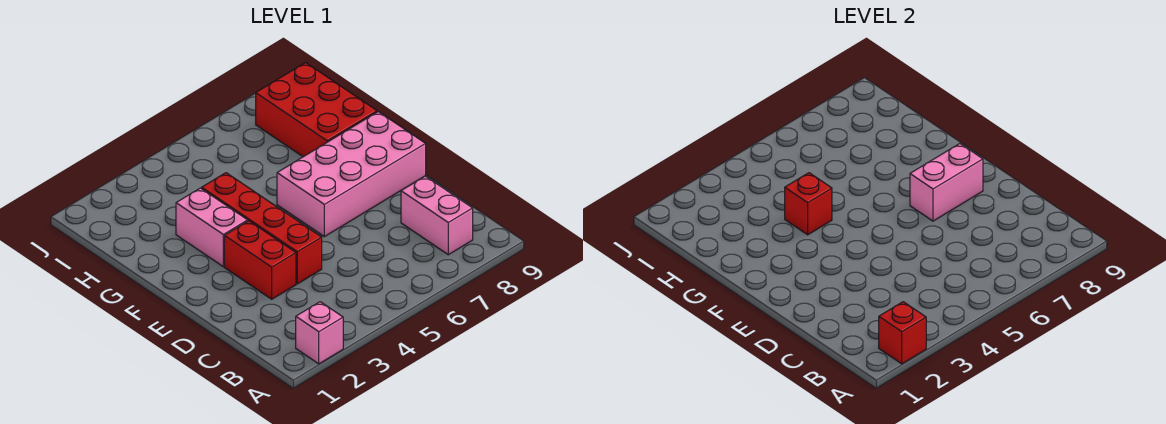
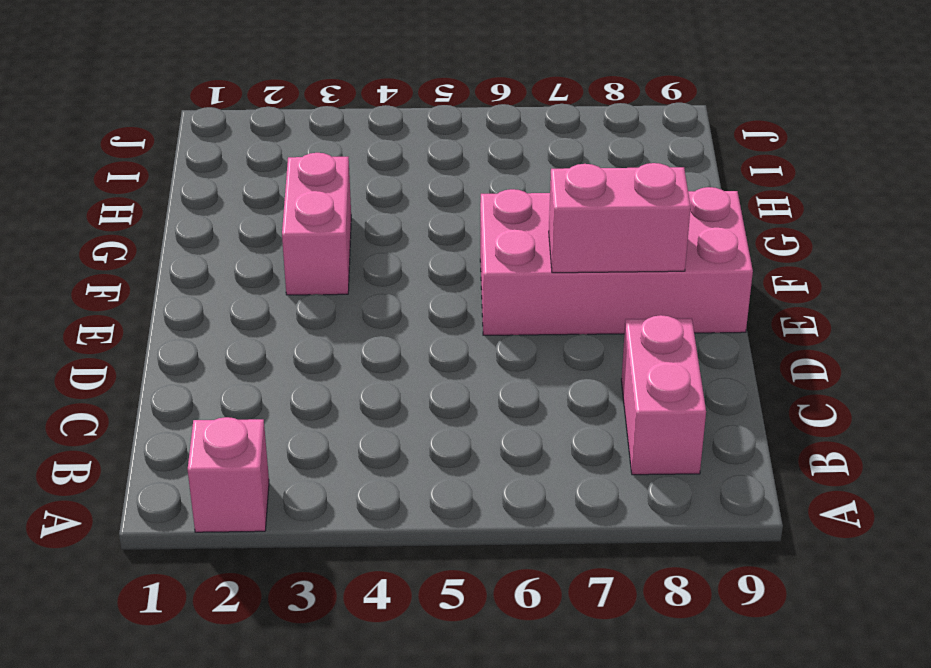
none -> red 1x2 brick [224,221,296,299]
none -> red 1x4 brick [202,173,322,284]

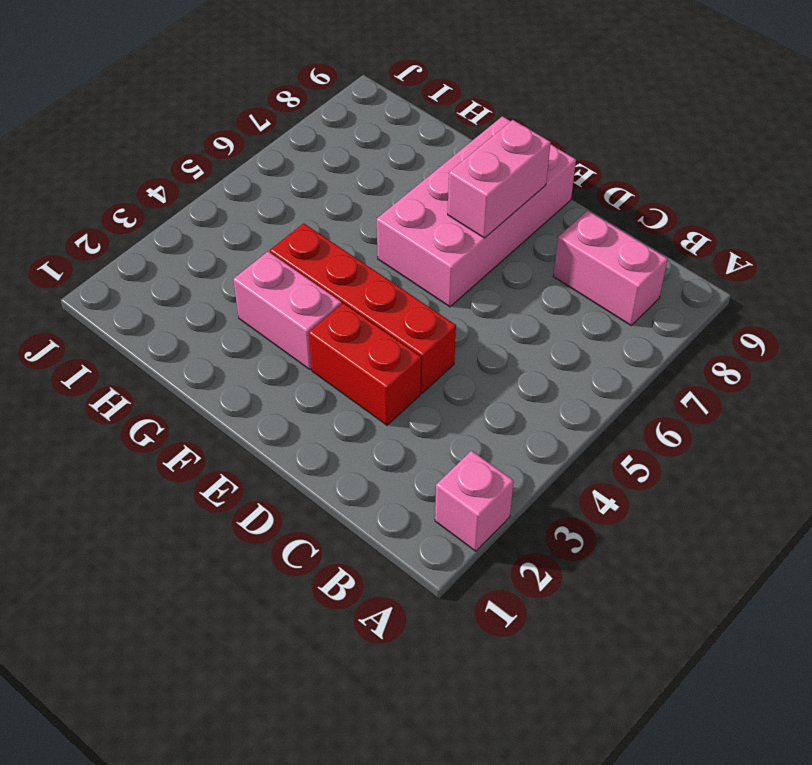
none -> red 2x3 brick [256,63,377,157]
none -> red 1x1 brick [879,302,926,364]

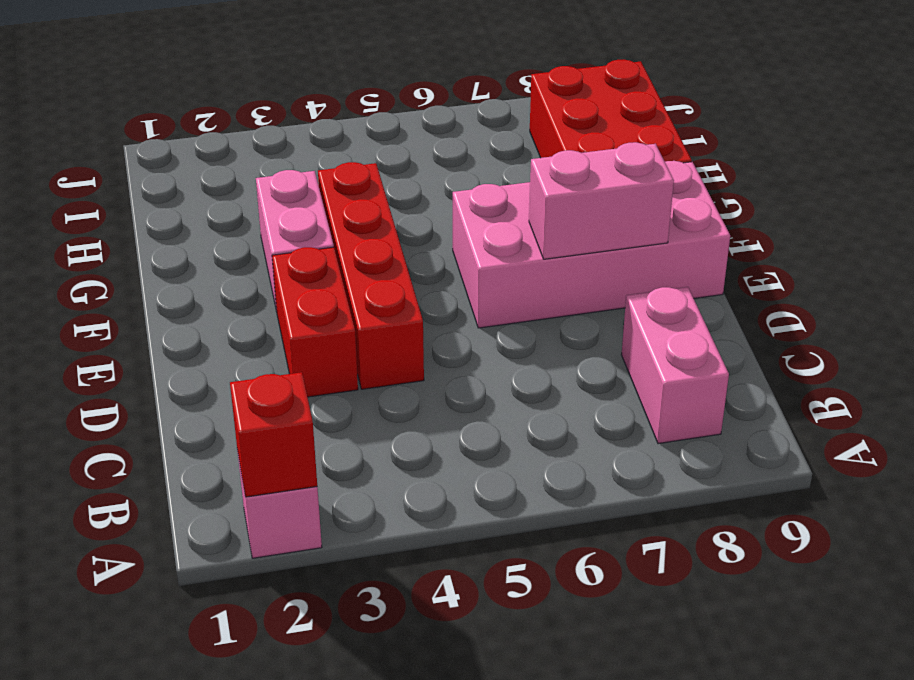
none -> red 1x1 brick [785,173,832,235]

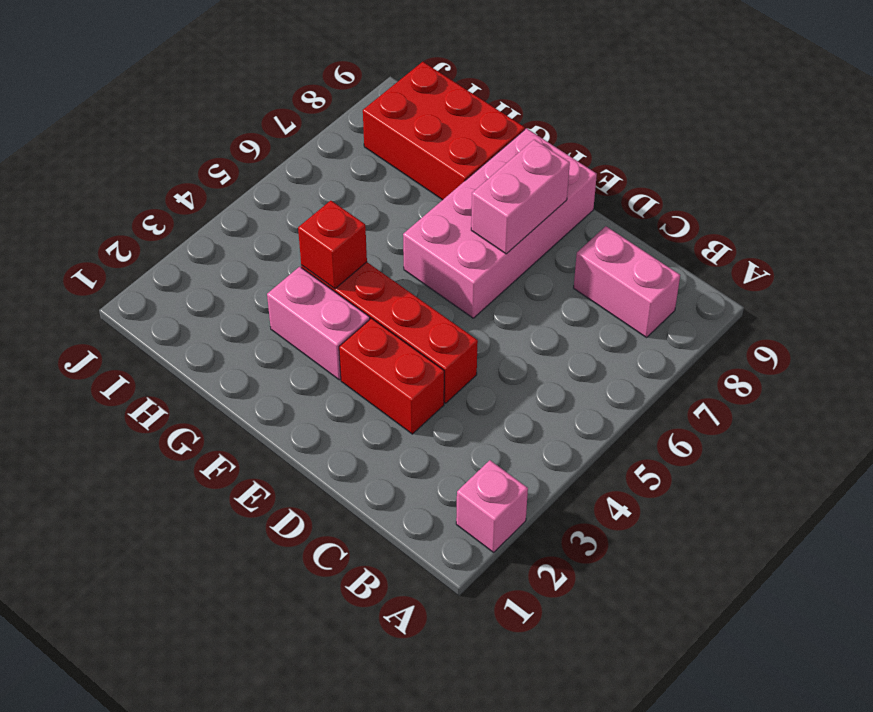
none -> red 1x1 brick [879,302,926,364]

